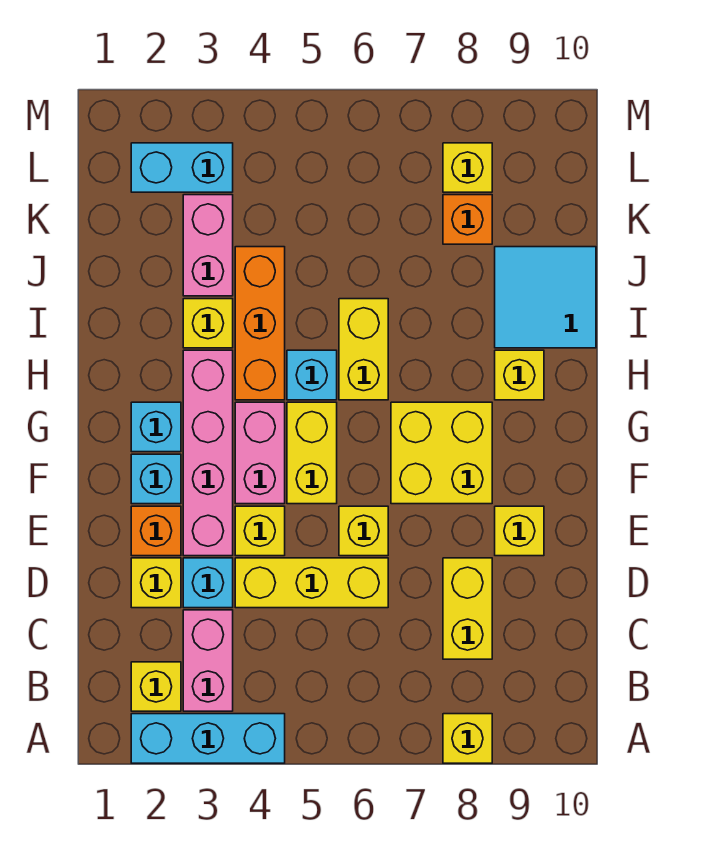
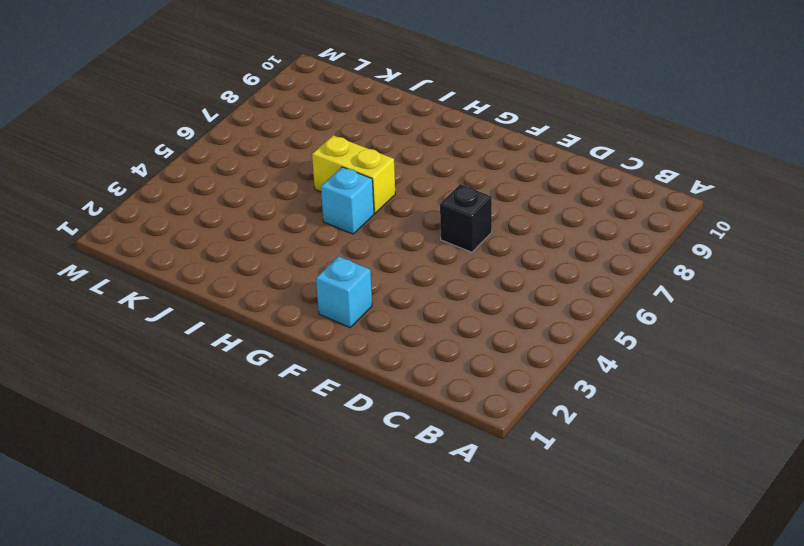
black 1x1 brick [440,184,492,252] -> yellow 1x1 brick [339,506,388,556]
none -> cyan 1x3 brick [131,714,285,763]
none -> yellow 1x1 brick [443,714,492,763]
none -> yellow 1x1 brick [131,662,181,711]

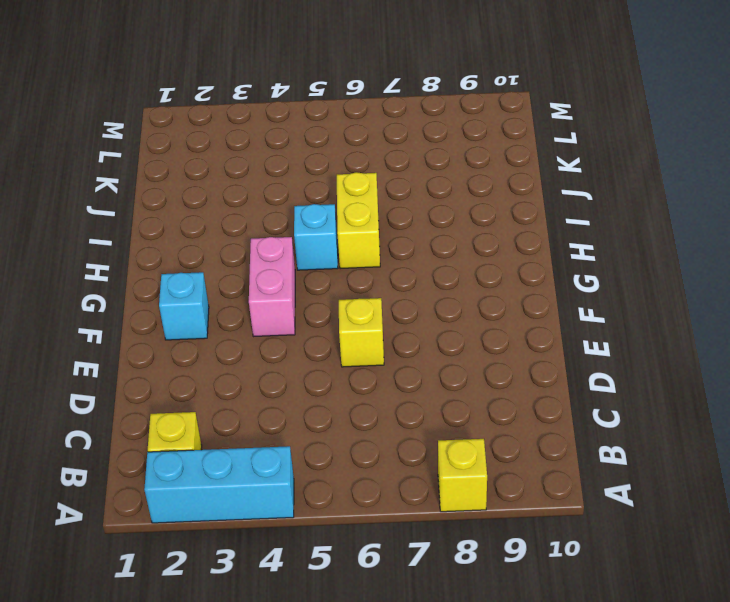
none -> pink 1x2 brick [183,610,233,711]
none -> yellow 1x2 brick [443,558,492,659]
none -> yellow 1x1 brick [131,558,181,608]

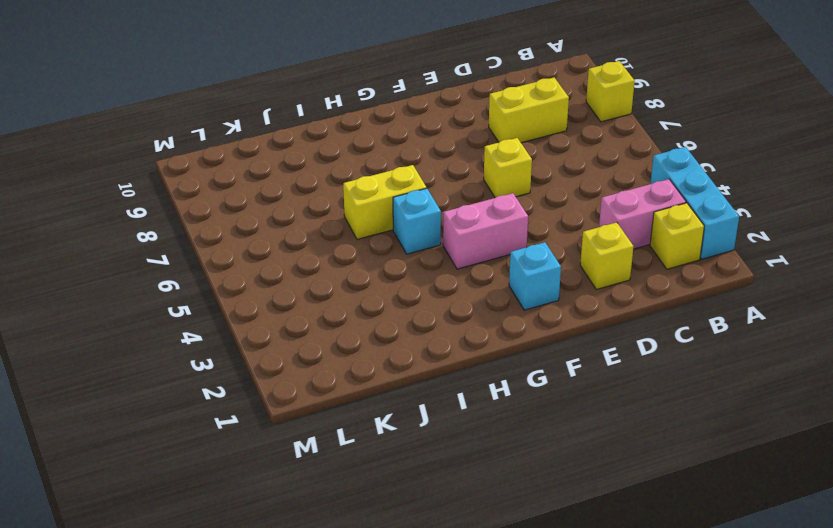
none -> cyan 1x1 brick [183,558,233,608]
none -> yellow 1x3 brick [235,558,388,608]
none -> orange 1x1 brick [131,506,181,556]

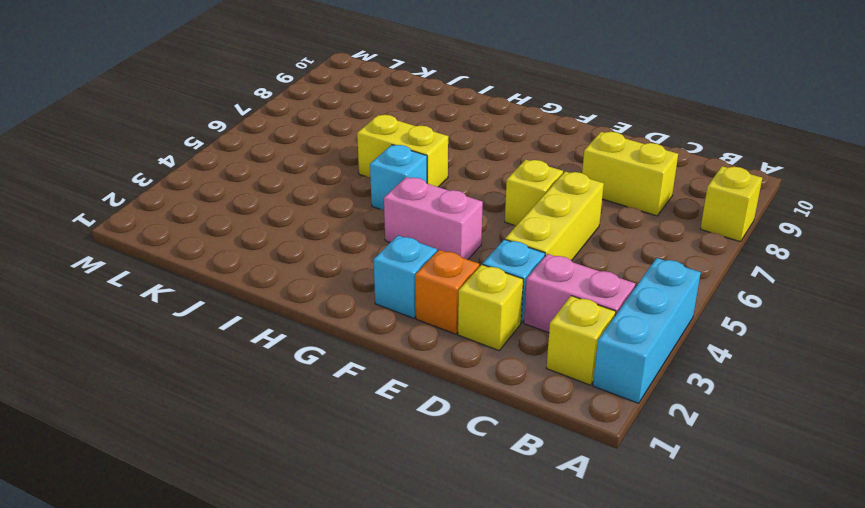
none -> pink 1x4 brick [183,350,233,556]
none -> yellow 1x1 brick [235,506,285,556]
none -> yellow 1x1 brick [495,506,544,556]

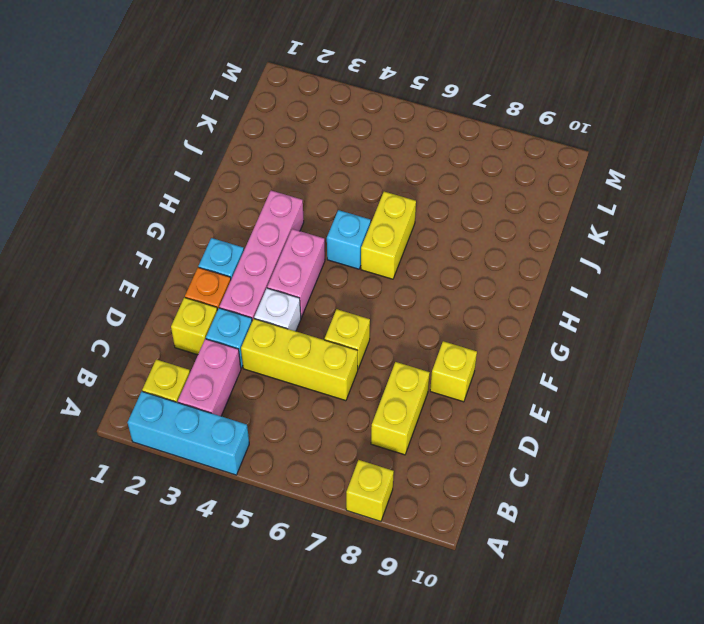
white 1x1 brick [254,288,301,331] -> yellow 1x1 brick [235,506,285,556]
none -> yellow 1x2 brick [287,402,337,504]
none -> yellow 2x2 brick [391,402,492,504]
none -> cyan 1x1 brick [131,402,181,452]

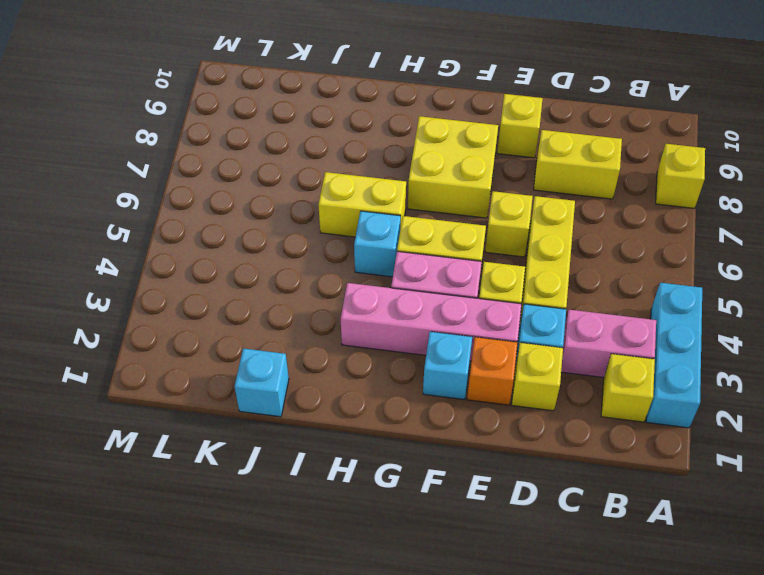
cyan 1x1 brick [234,348,289,417] -> cyan 1x1 brick moved to [131,402,181,452]
none -> orange 1x3 brick [235,247,285,400]
none -> yellow 1x1 brick [495,350,544,400]
none -> yellow 1x1 brick [183,299,233,348]

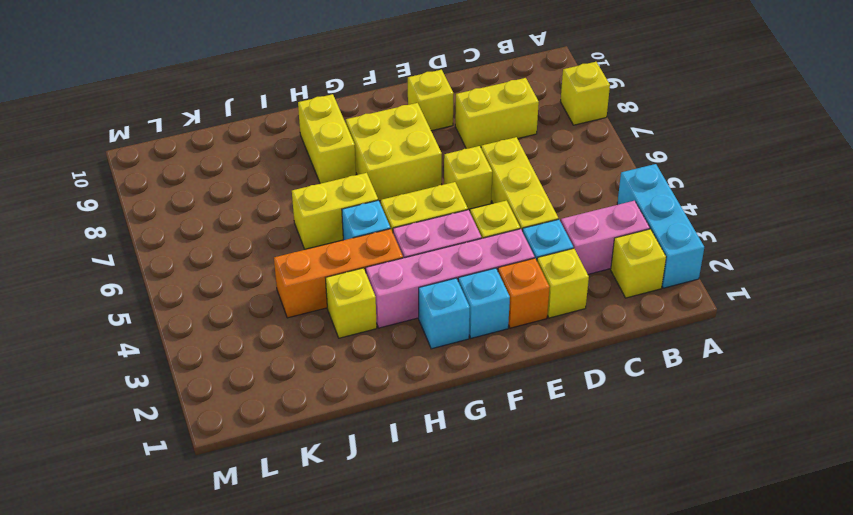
yellow 1x2 brick [298,94,356,184] -> yellow 1x1 brick [495,350,544,400]
none -> cyan 2x2 tile [495,247,596,348]
none -> pink 1x2 brick [183,195,233,296]
none -> orange 1x1 brick [443,195,492,244]

